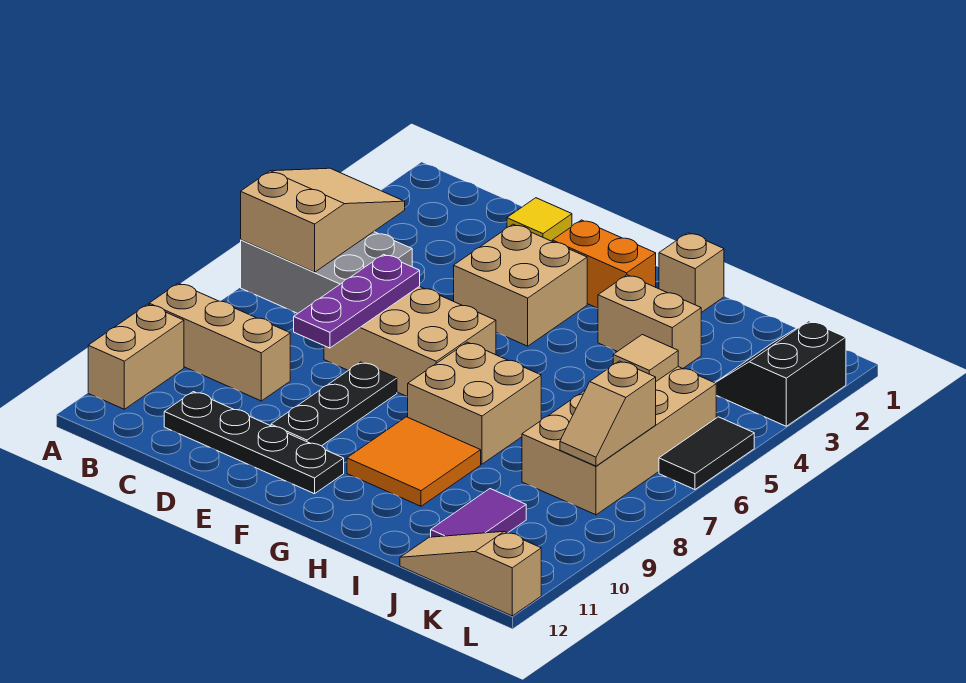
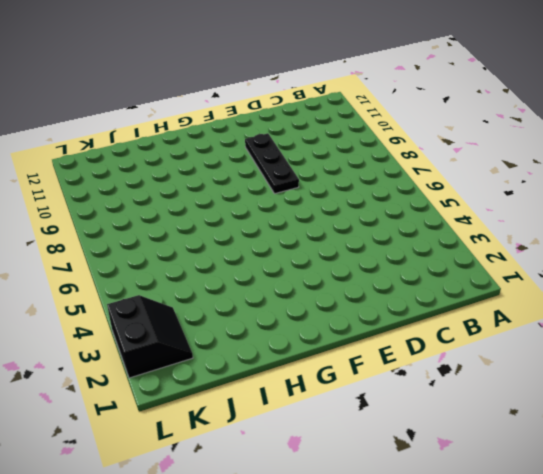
none -> grey 2x3 brick [241,232,412,313]
none -> tan 1x3 brick [149,283,290,401]
none -> tan 1x2 brick [88,304,184,409]

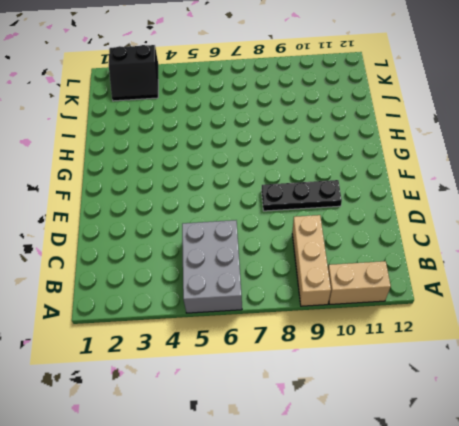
none -> black 1x4 plate [164,392,344,494]
none -> yellow 1x1 tile [507,198,572,241]
none -> tan 2x3 brick [324,286,496,397]

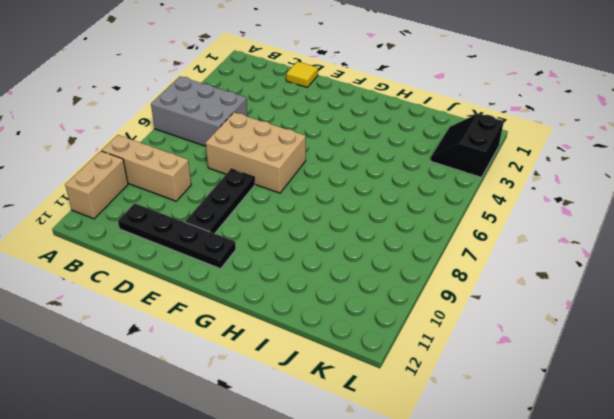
none -> tan 2x2 brick [454,224,587,346]
none -> orange 1x2 brick [552,220,656,308]
none -> tan 2x2 brick [408,342,541,464]

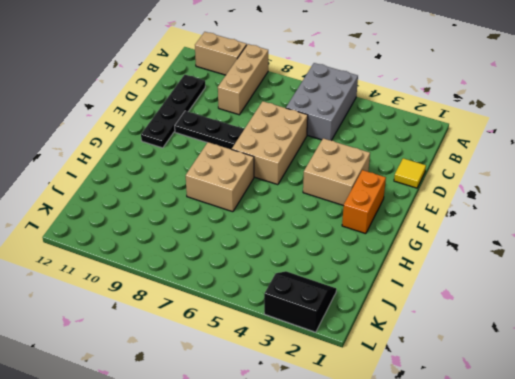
none -> orange 2x2 tile [347,417,481,506]
none -> tan 1x1 brick [659,233,724,313]
none -> tan 1x2 brick [598,275,701,368]

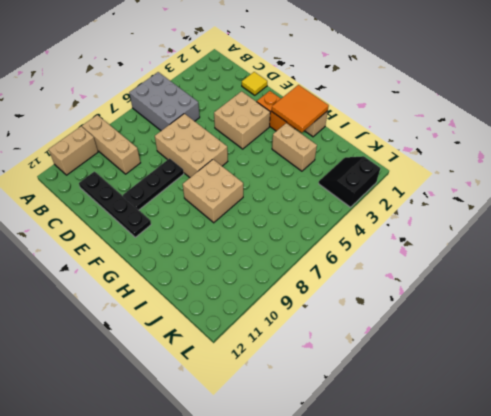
orange 2x2 tile [272,85,329,132] -> orange 2x2 tile moved to [347,417,481,506]
none -> tan 2x4 brick [522,367,716,515]
none -> purple 1x2 tile [431,489,526,537]
none -> tan 1x3 slope [400,531,541,616]

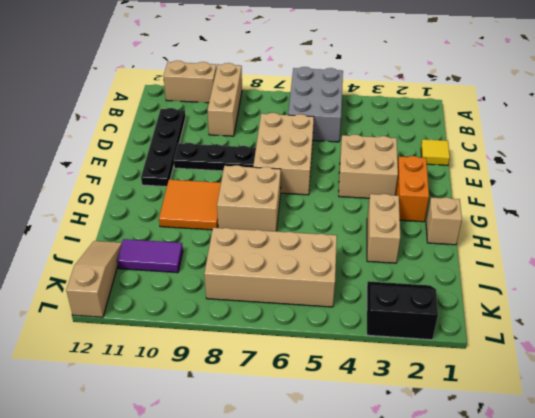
none -> black 1x2 tile [659,417,754,489]
none -> tan 2x3 slope [241,168,405,272]
none -> purple 1x3 plate [294,254,420,348]

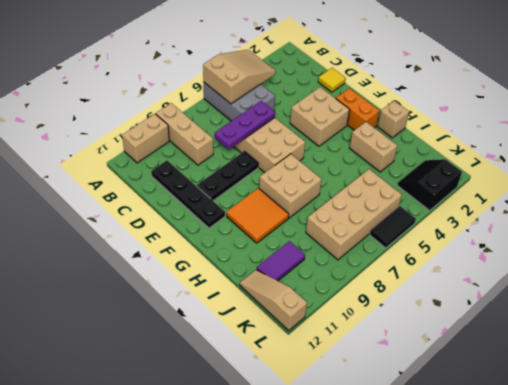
none -> tan 1x1 tile [613,335,678,381]
none -> tan 1x2 slope [560,361,656,466]

